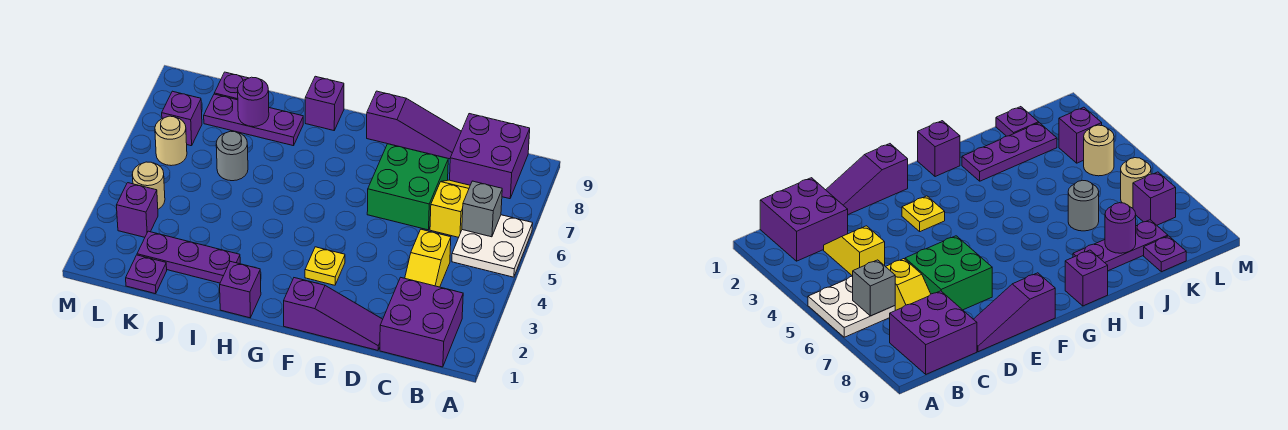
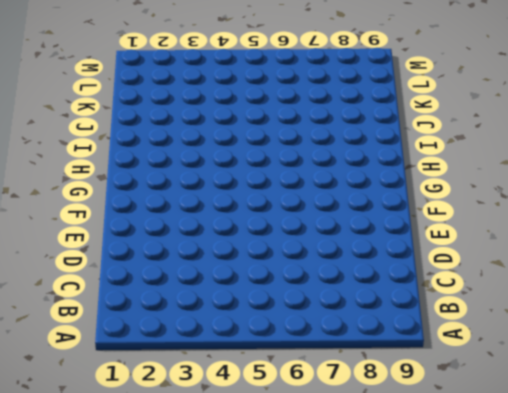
none -> white 2x2 plate [452,215,533,277]
none -> purple 2x2 brick [380,277,463,367]
none -> purple 2x2 brick [450,114,530,199]

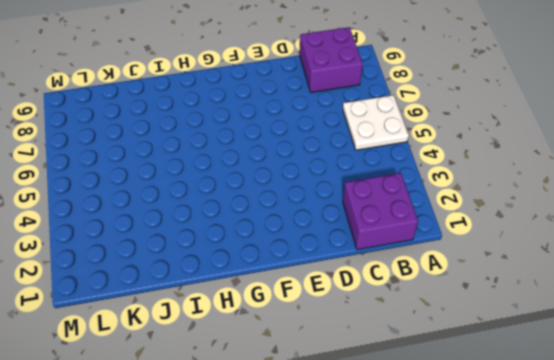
none -> yellow 1x2 slope [405,229,451,287]
none -> yellow 1x2 slope [430,180,470,237]
none -> purple 1x3 slope [284,278,383,350]

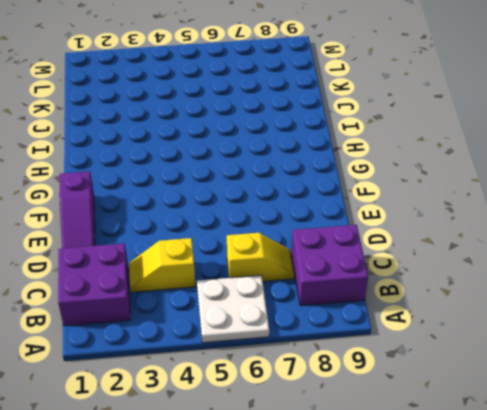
none -> green 2x2 brick [367,144,448,230]
none -> purple 1x3 slope [367,91,461,159]
none -> yellow 1x1 plate [305,247,345,285]

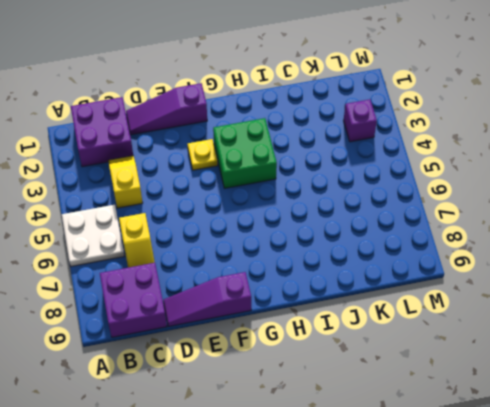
green 2x2 brick [213,118,277,188] -> green 2x2 brick moved to [367,144,448,230]
none -> purple 1x1 brick [220,261,261,318]
none -> purple 1x1 brick [305,76,344,130]
none -> purple 1x3 plate [137,231,240,283]

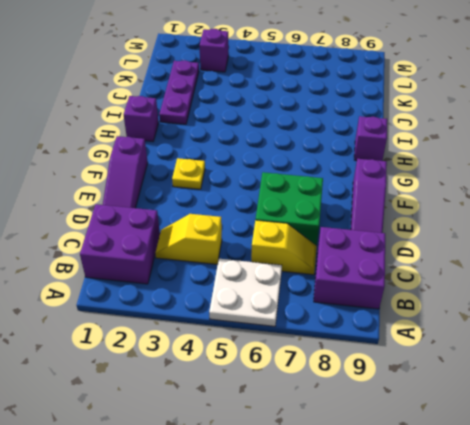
none -> purple 1x3 plate [204,94,303,146]
none -> grey 1x1 round brick [216,131,248,181]
none -> purple 1x1 plate [126,255,167,294]

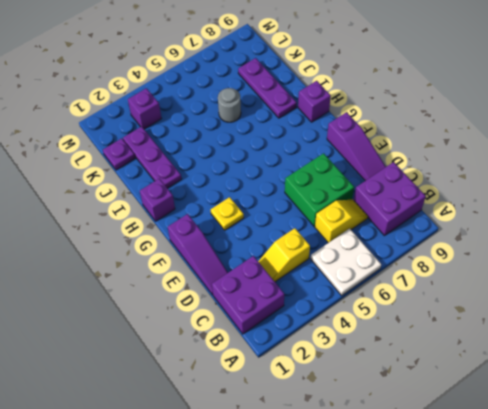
none -> purple 1x1 plate [214,72,248,100]
none -> tan 1x1 round brick [132,162,165,209]
none -> tan 1x1 round brick [155,116,187,166]

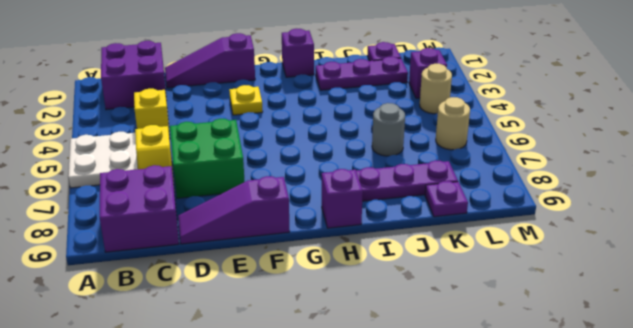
none -> purple 1x1 brick [162,91,202,146]
none -> grey 1x1 brick [462,181,502,237]
none -> purple 1x1 round brick [238,77,269,127]

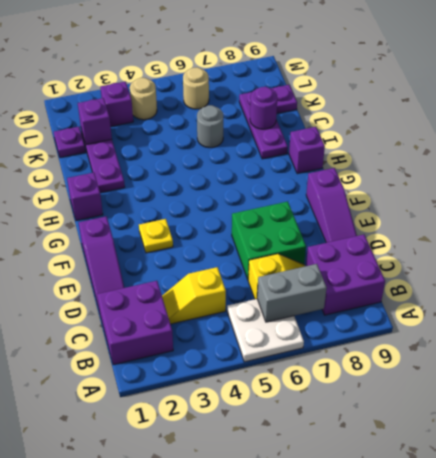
grey 1x2 brick [257,264,327,322] -> grey 1x1 brick [462,181,502,237]
purple 1x1 brick [78,98,112,145] -> purple 1x1 brick moved to [162,91,202,146]

